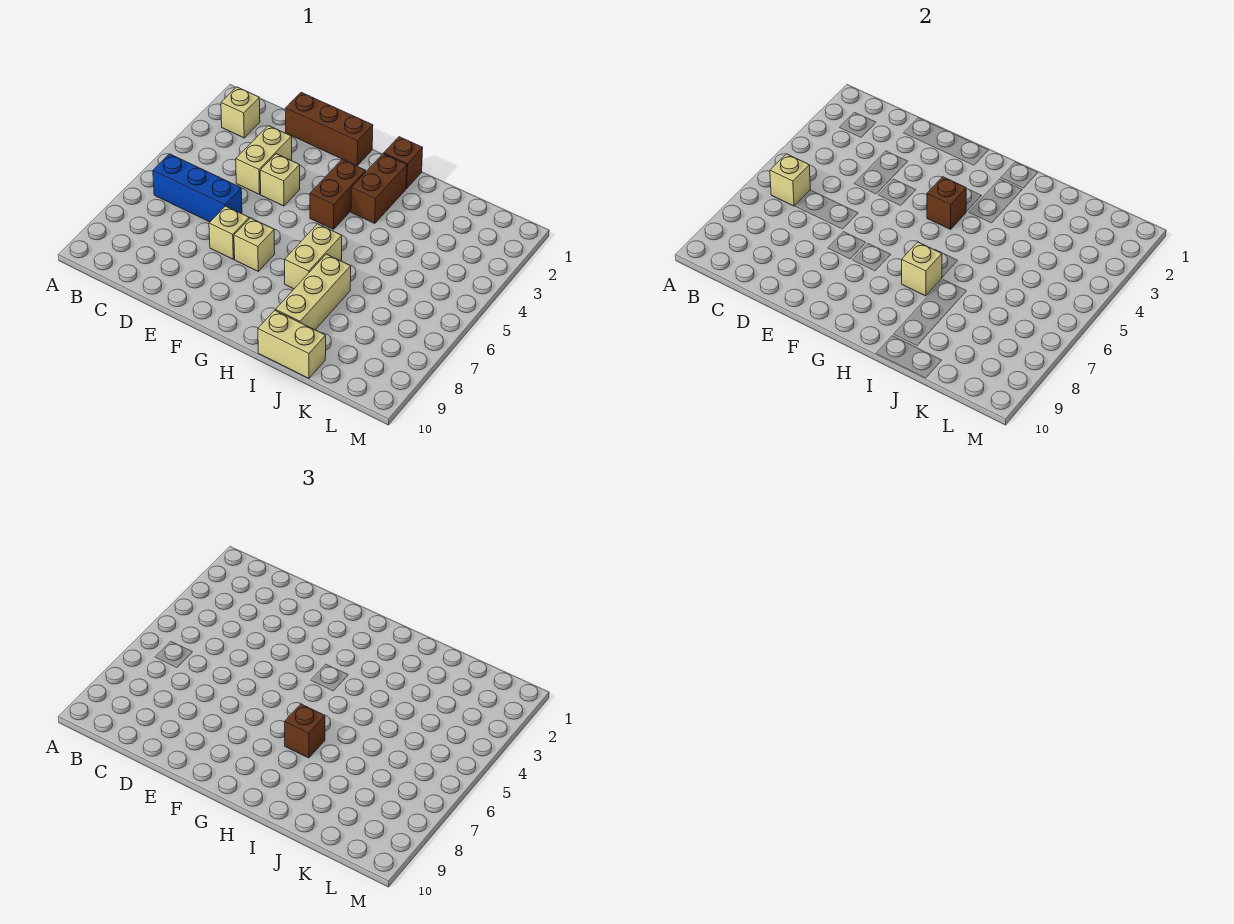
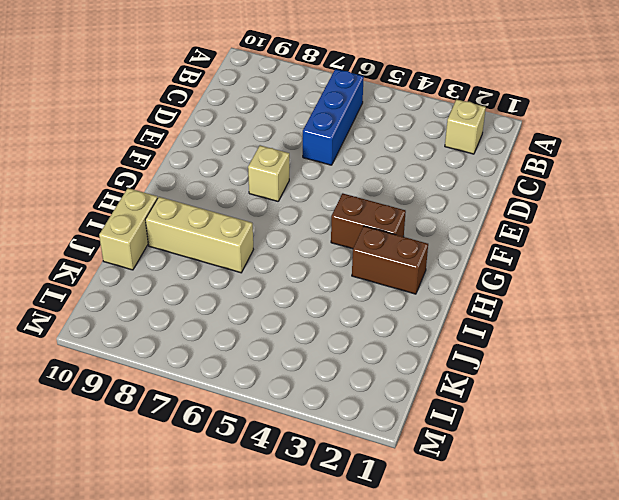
none -> brown 1x3 brick [285,93,373,166]
none -> tan 1x2 brick [236,126,292,194]
none -> tan 1x1 brick [260,154,300,206]

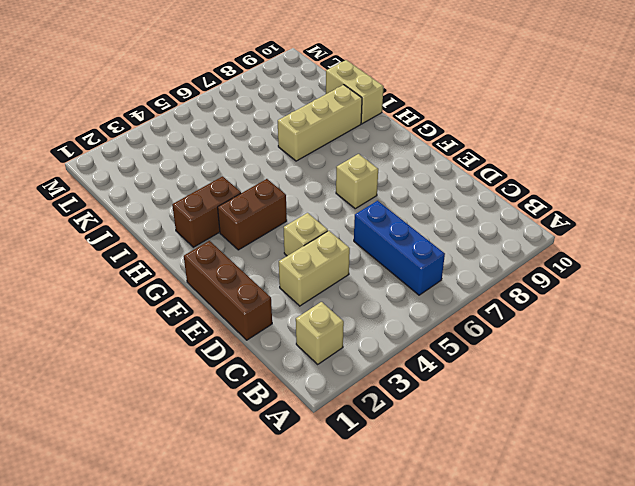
none -> tan 1x1 brick [209,206,249,259]
none -> brown 1x1 brick [384,137,423,189]
none -> tan 1x2 brick [285,224,342,289]

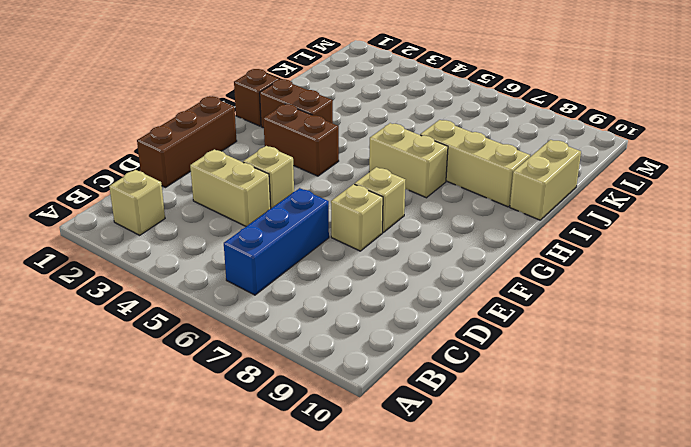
none -> tan 1x1 brick [770,154,810,206]
none -> brown 1x1 brick [927,177,966,229]
none -> tan 1x1 brick [902,242,942,296]

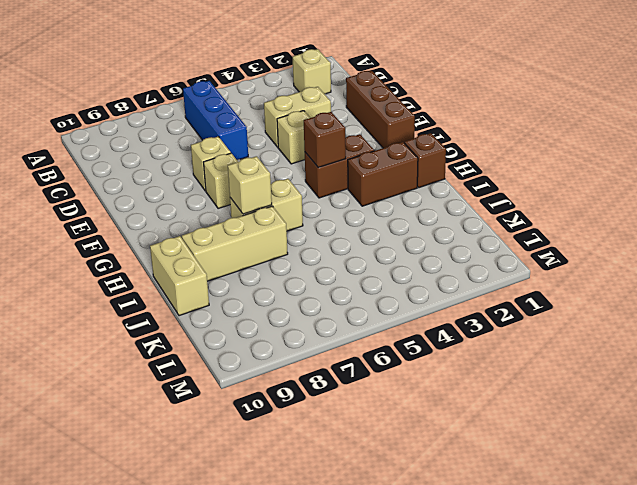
none -> tan 1x1 brick [770,154,810,206]
none -> brown 1x1 brick [285,704,325,758]

